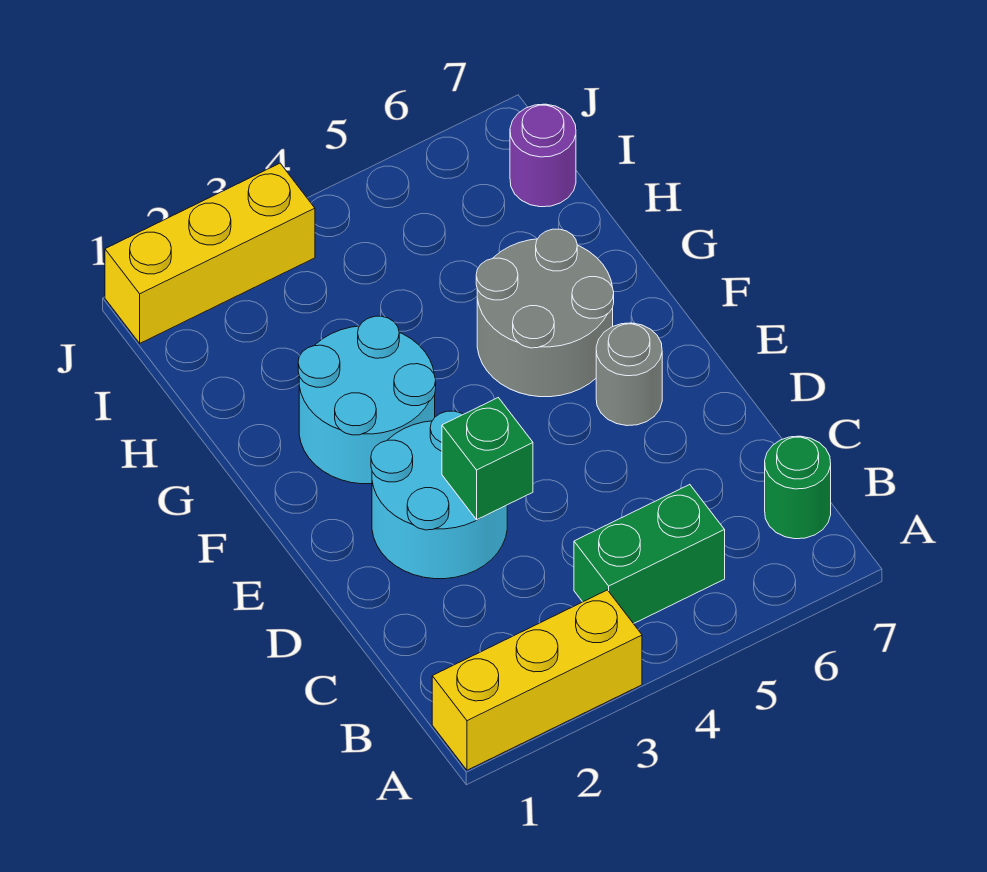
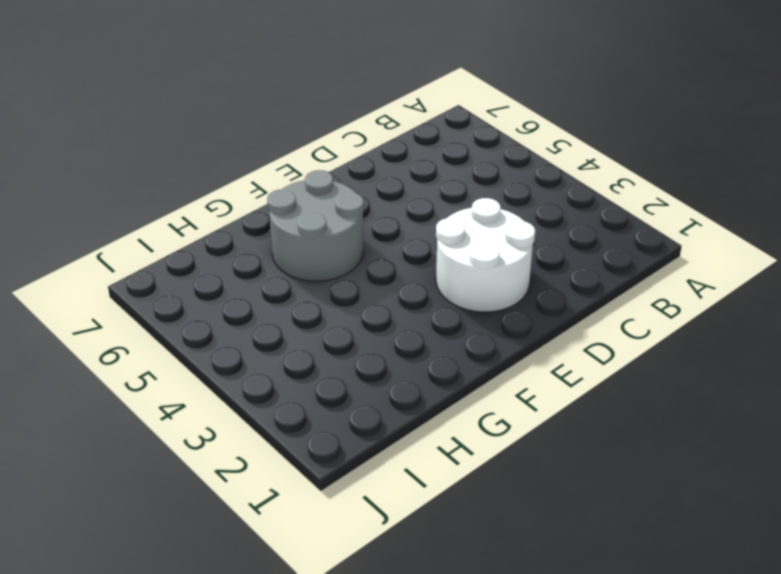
white 2x2 round brick [436,198,535,312] -> cyan 2x2 round brick [371,411,507,579]
none -> yellow 1x3 brick [432,590,642,770]
none -> green 1x2 brick [574,485,725,624]

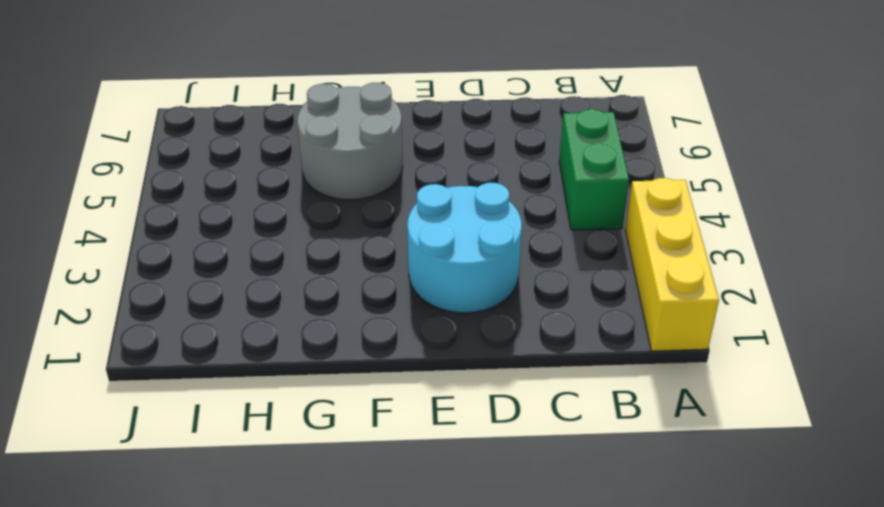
none -> green 1x1 round brick [765,436,831,539]
none -> grey 1x1 round brick [596,323,662,426]

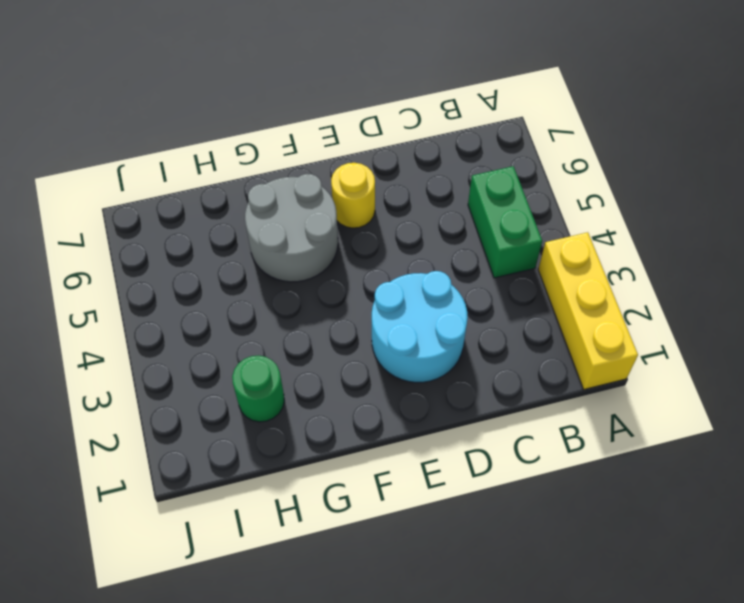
yellow 1x1 round brick [331,163,375,228] -> grey 1x1 round brick [596,323,662,426]
green 1x1 round brick [232,355,284,422] -> green 1x1 round brick moved to [765,436,831,539]
none -> cyan 2x2 round brick [298,316,436,484]
none -> purple 1x1 round brick [510,104,576,207]

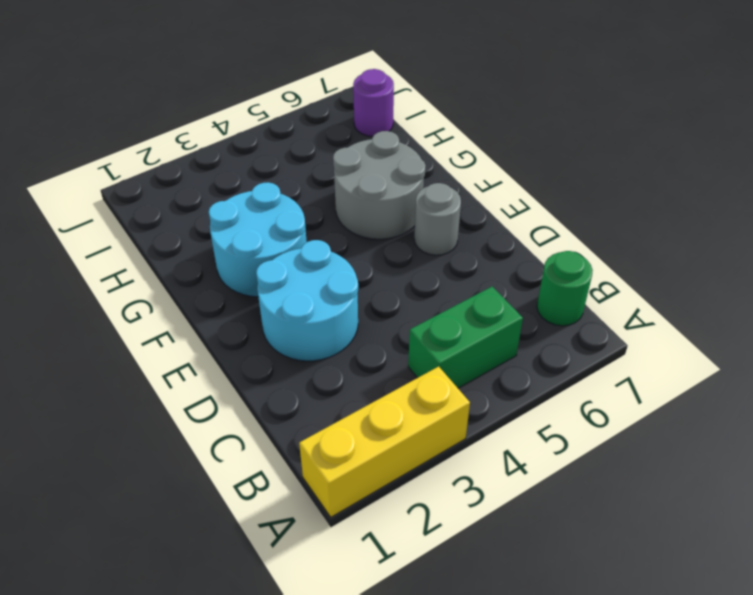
none -> yellow 1x3 brick [105,163,315,343]
none -> green 1x1 brick [442,398,533,520]

